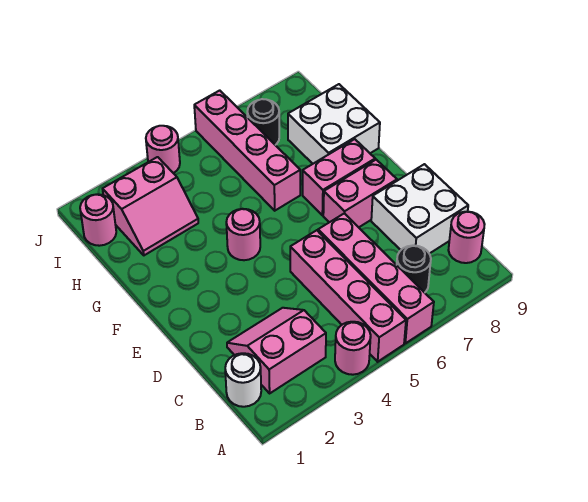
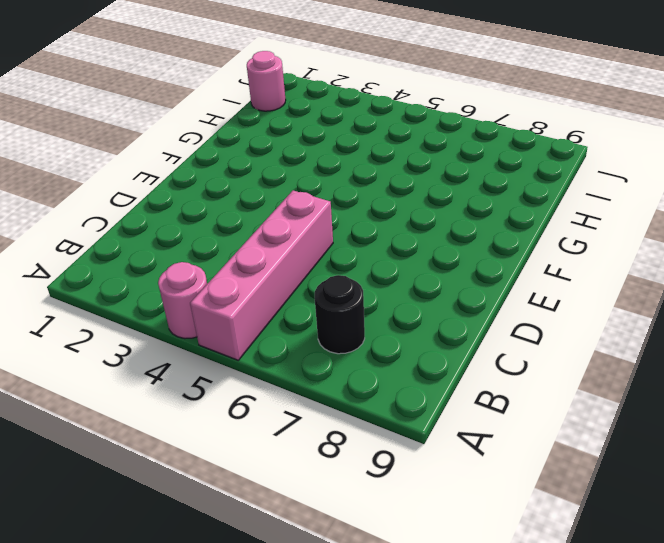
none -> pink 1x4 brick [318,213,434,343]
none -> white 1x1 round brick [225,353,261,407]
none -> pink 2x2 slope [227,308,326,393]

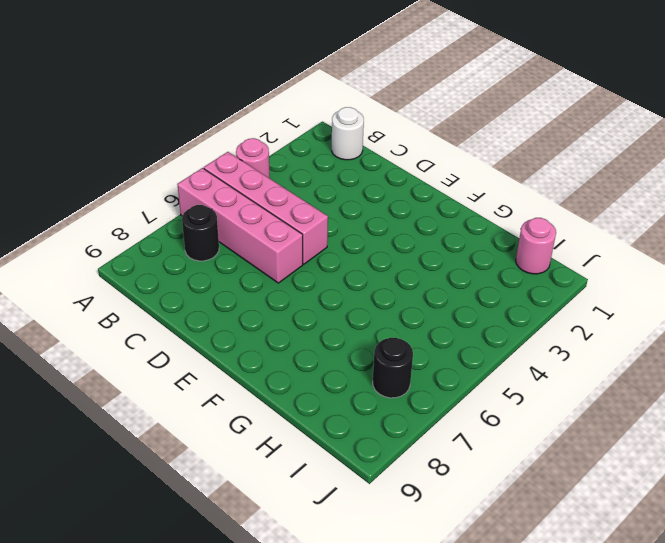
none -> pink 2x2 slope [227,308,326,393]
none -> pink 1x1 round brick [448,212,485,263]
none -> white 2x2 brick [371,164,468,254]

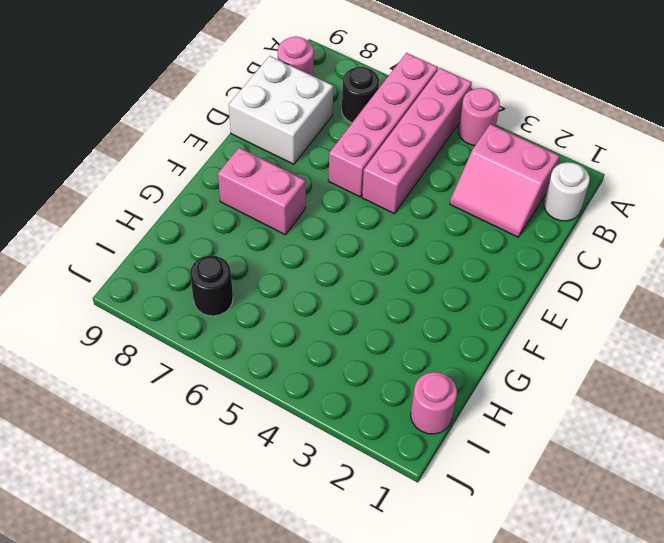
none -> pink 1x2 brick [323,160,397,227]
none -> pink 1x1 round brick [226,209,260,260]
none -> pink 1x4 brick [194,90,300,211]

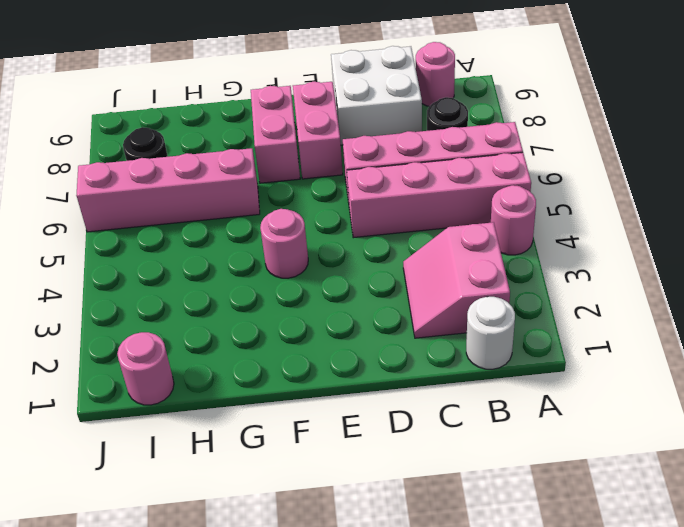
none -> white 2x2 brick [288,84,380,164]
none -> pink 2x2 slope [103,157,198,255]
none -> pink 1x1 round brick [146,126,180,173]

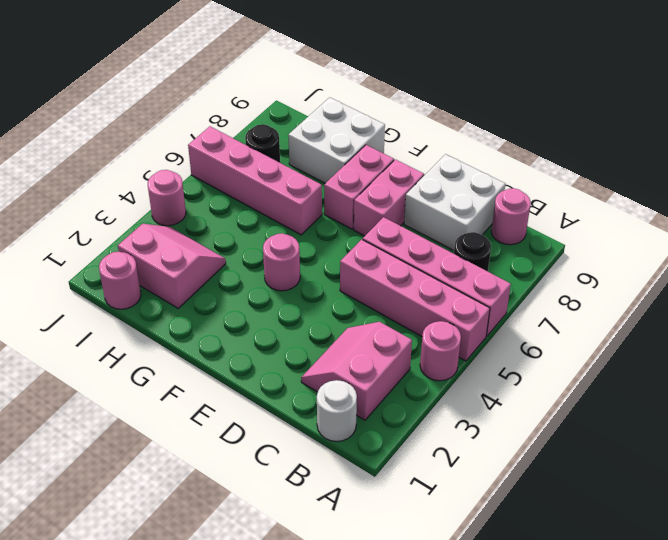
pink 2x2 slope [118,224,226,308] -> pink 2x2 slope turned to [103,157,198,255]

